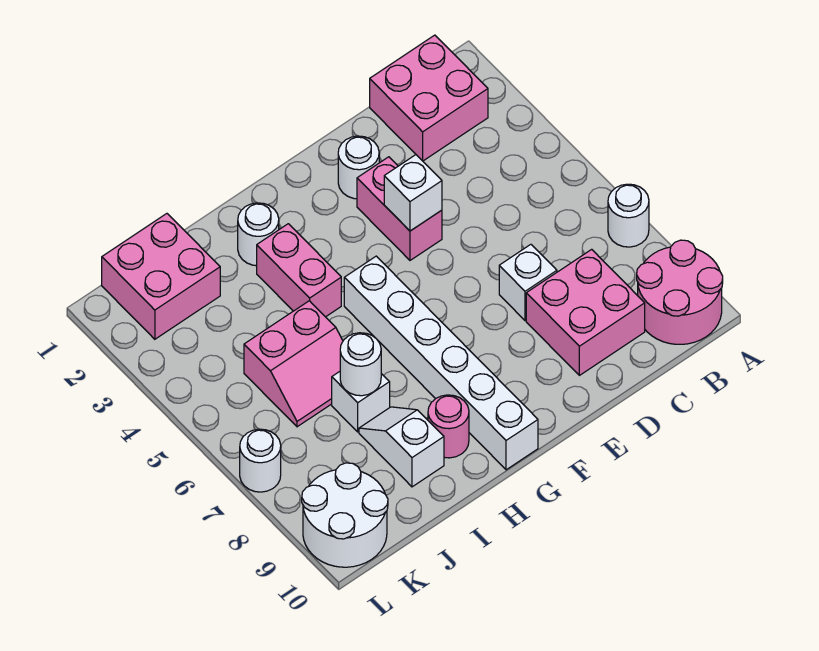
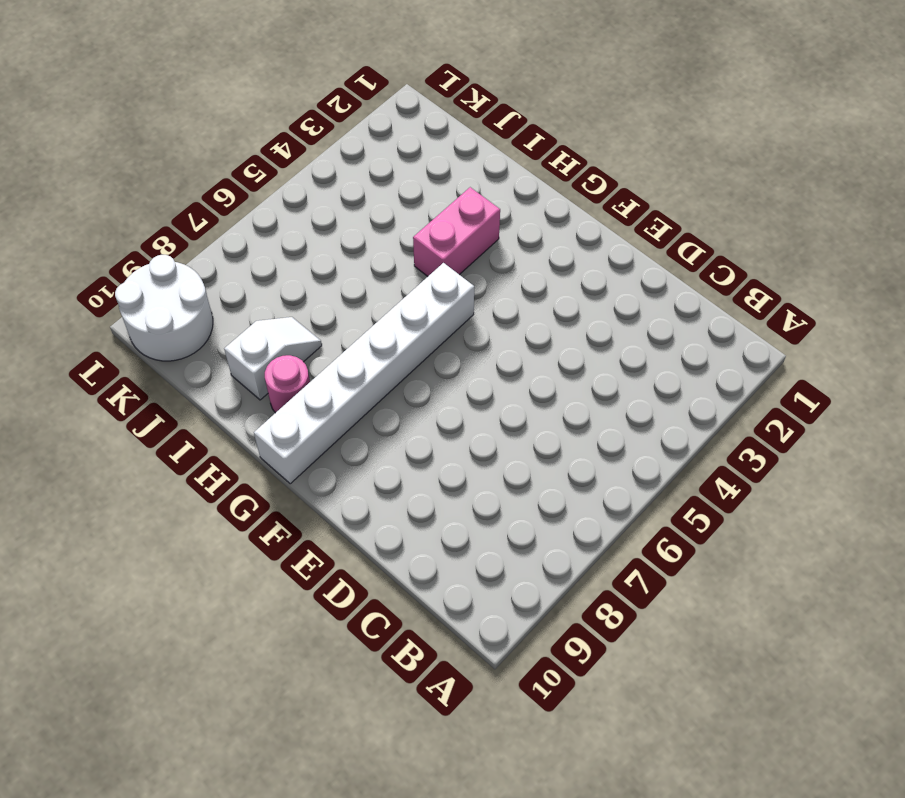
none -> white 1x1 round brick [608,184,649,247]
none -> pink 2x2 round brick [637,240,723,344]
none -> pink 2x2 brick [370,35,488,161]

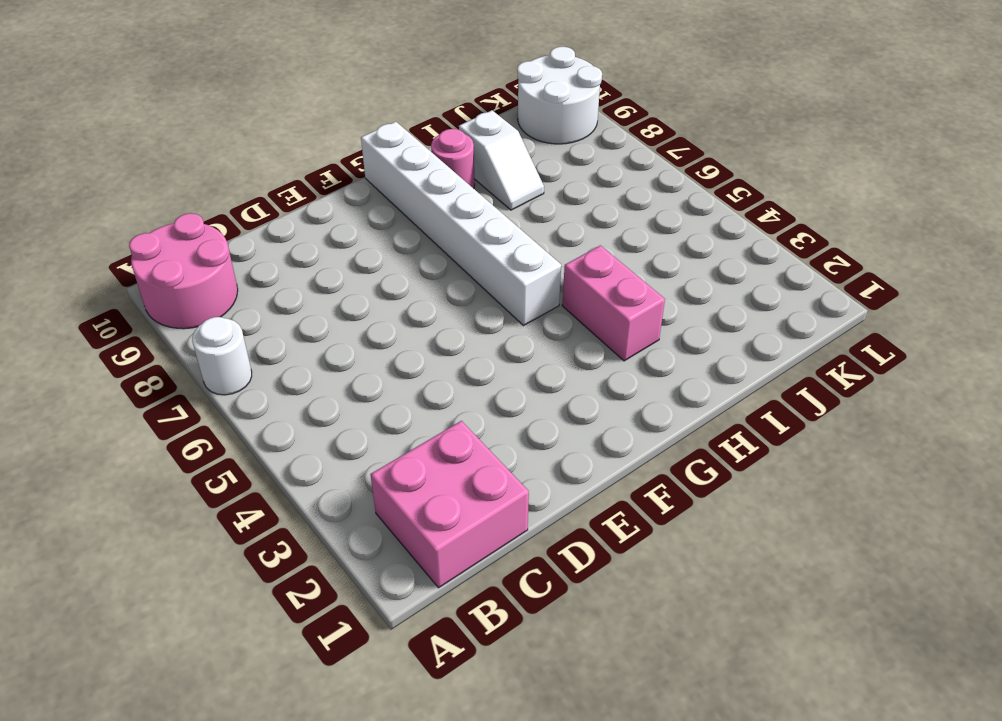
none -> pink 2x2 brick [526,249,645,375]
none -> white 1x1 brick [499,245,557,321]
none -> white 1x1 round brick [338,136,379,199]

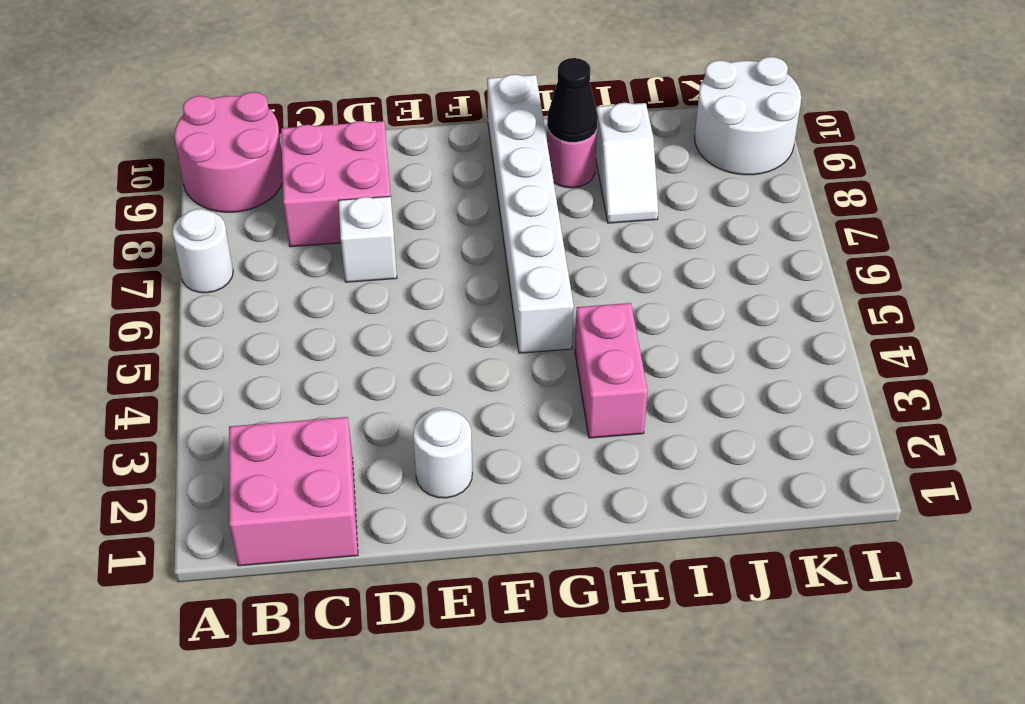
black 1x1 cone [547,58,598,142] -> none
none -> pink 1x2 brick [357,157,442,260]
none -> white 1x1 round brick [238,203,279,266]
none -> pink 2x2 slope [244,301,343,427]

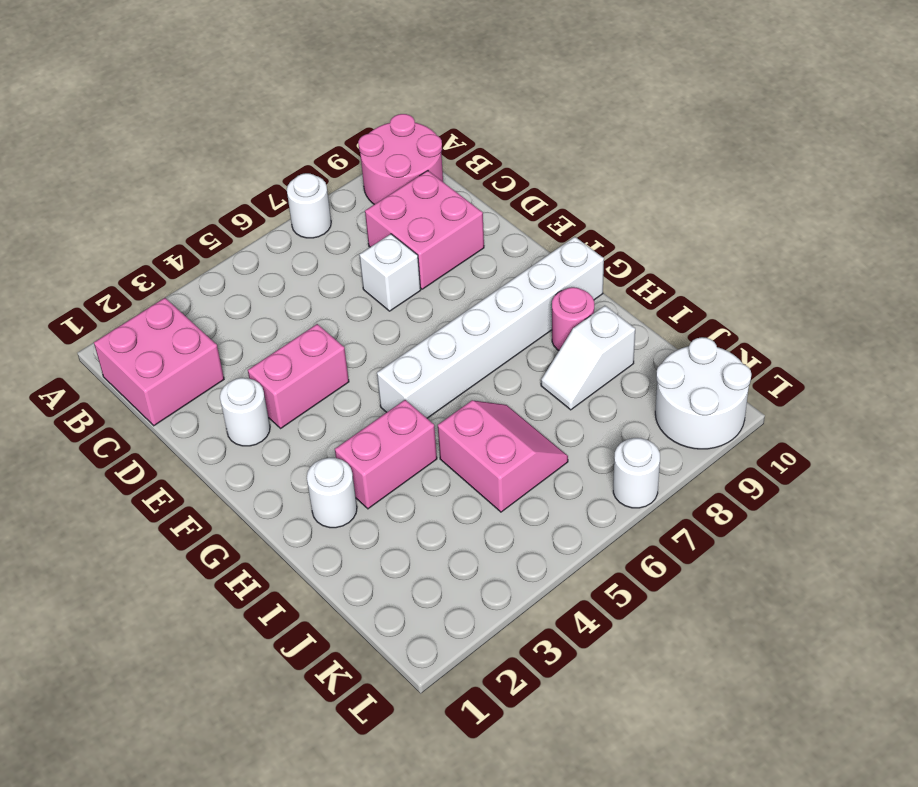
none -> white 1x1 brick [332,372,390,432]
none -> pink 2x2 brick [102,214,220,339]
none -> white 1x1 brick [384,155,442,231]

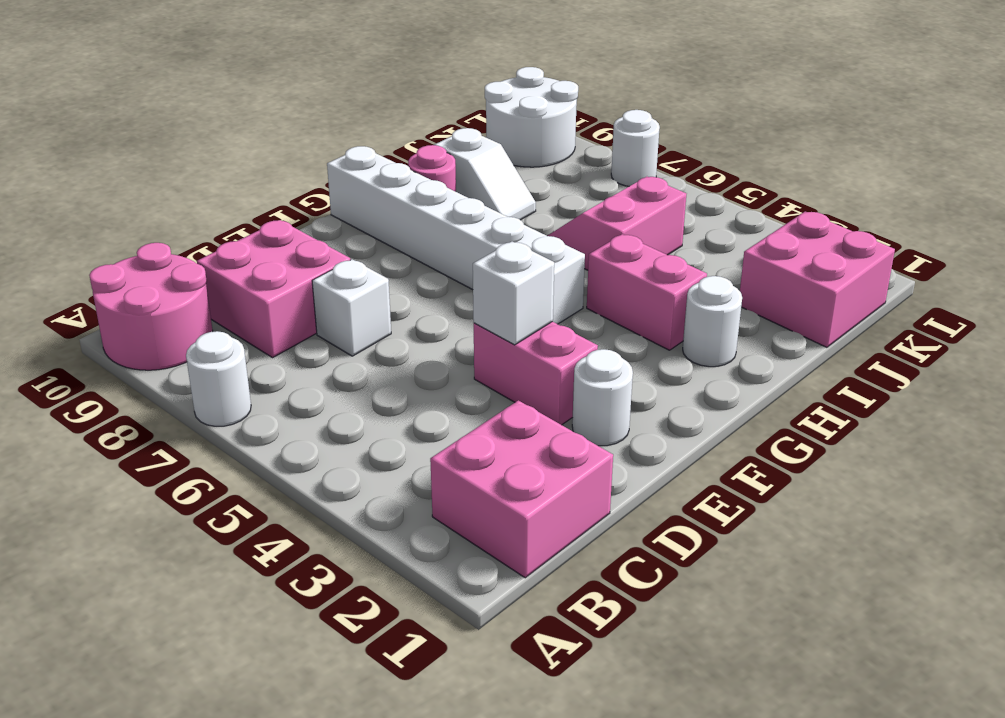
none -> white 1x1 brick [332,372,390,432]
none -> white 1x1 round brick [340,333,381,396]

